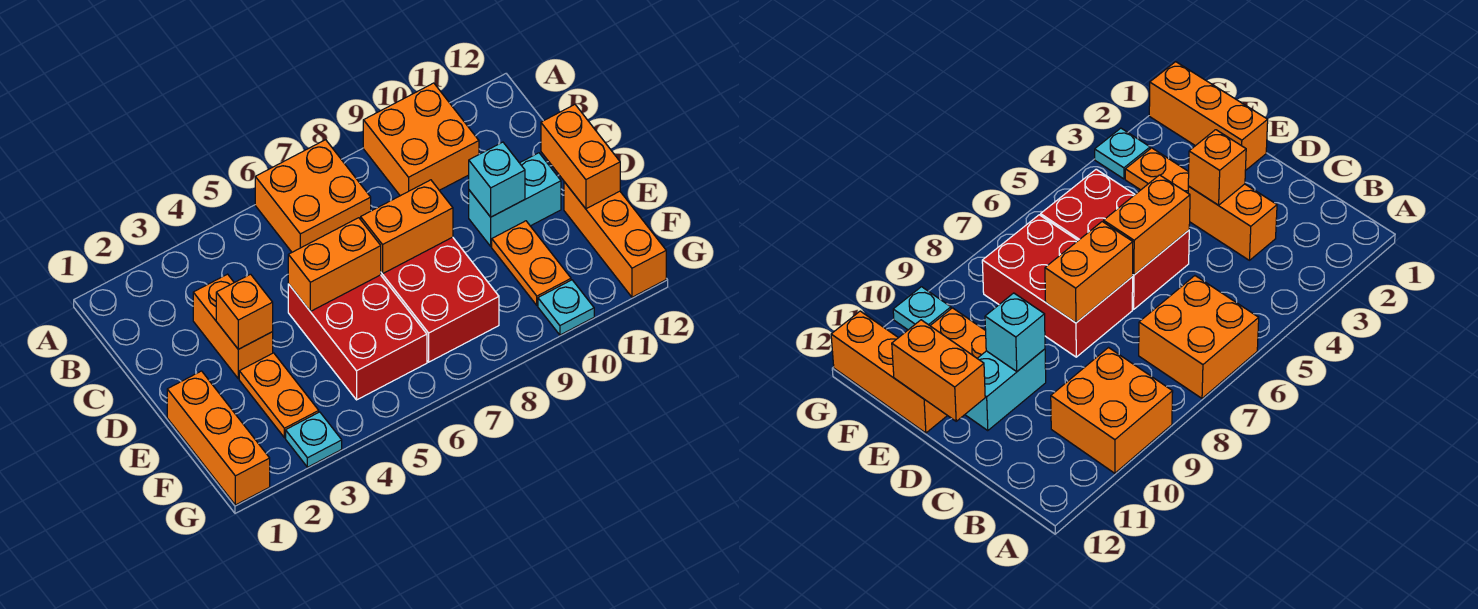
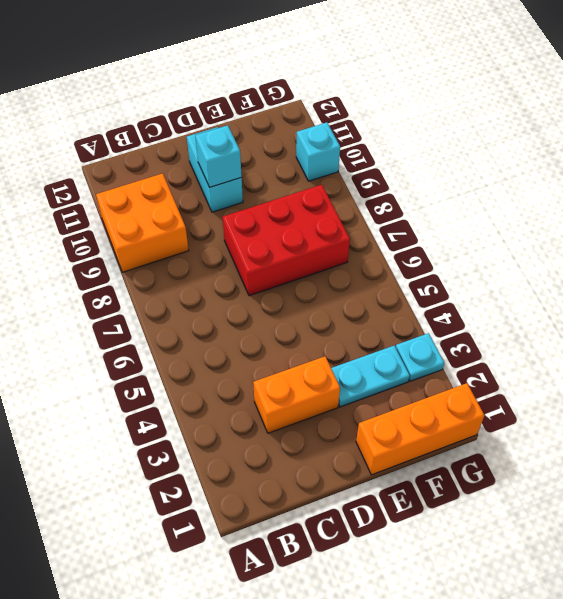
cyan 1x2 plate [331,346,410,407] -> orange 1x2 plate [239,353,319,438]
cyan 1x1 brick [296,122,340,181] -> cyan 1x1 plate [538,280,594,335]
none -> orange 2x2 brick [255,140,371,252]
none -> red 2x3 brick [288,275,427,400]
none -> orange 1x2 plate [492,221,571,305]

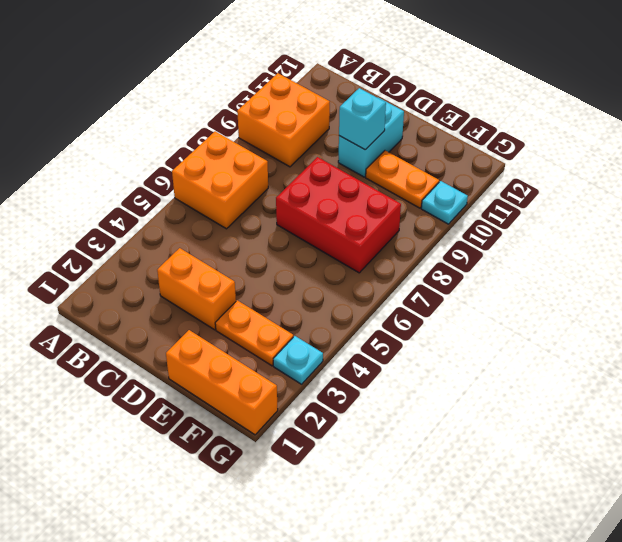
none -> red 2x3 brick [288,275,427,400]
none -> orange 1x3 brick [564,182,666,297]
none -> orange 1x1 brick [216,274,273,349]

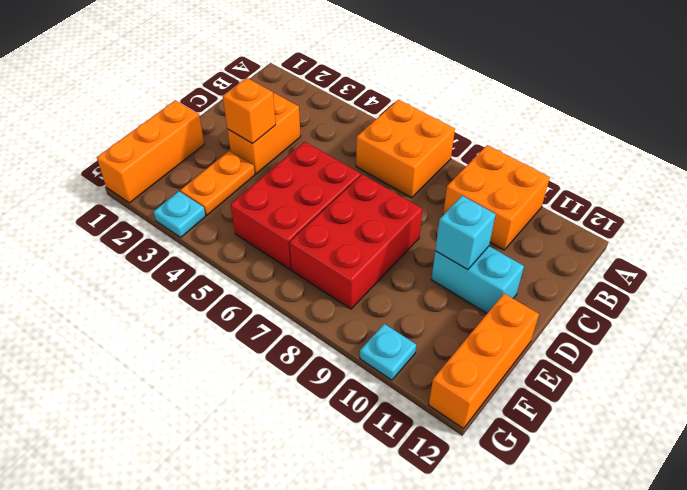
none -> orange 1x2 plate [492,221,571,305]
none -> orange 1x2 brick [288,218,381,311]
none -> orange 1x2 brick [361,180,453,274]

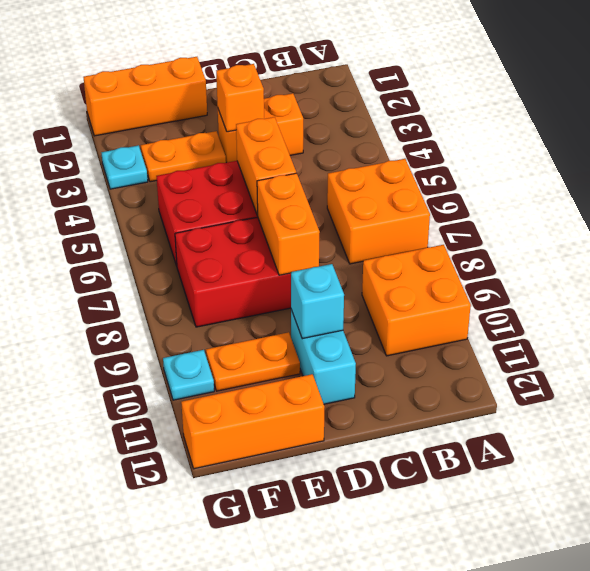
none -> orange 1x2 brick [541,105,620,209]

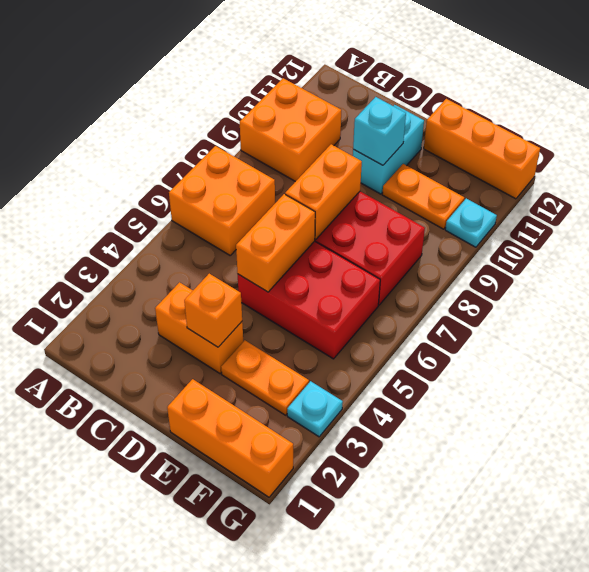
none -> orange 1x2 brick [541,105,620,209]

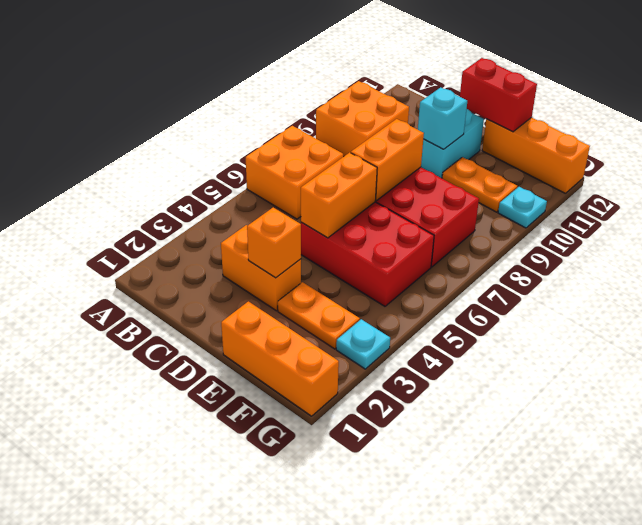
red 1x2 brick [460,58,537,132] -> orange 1x2 brick [541,105,620,209]

